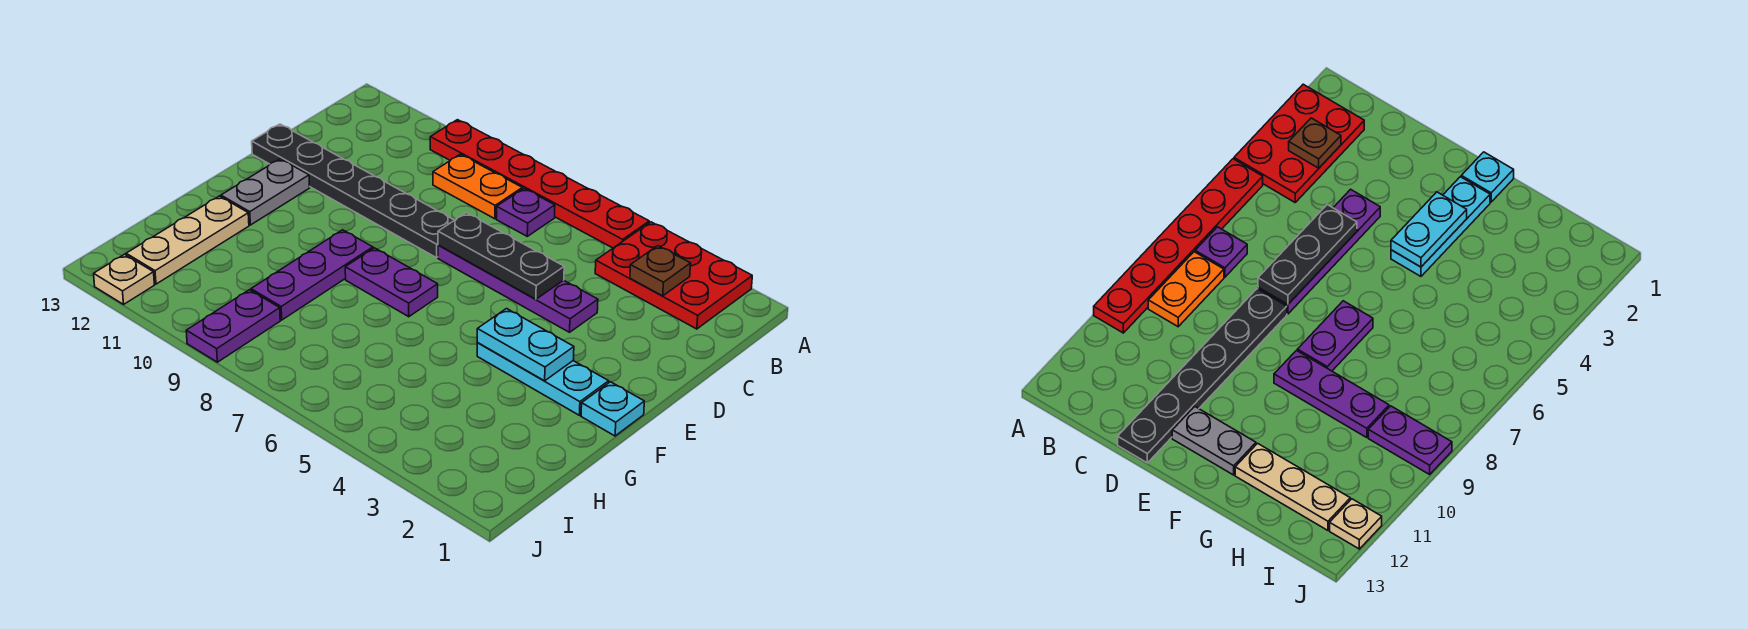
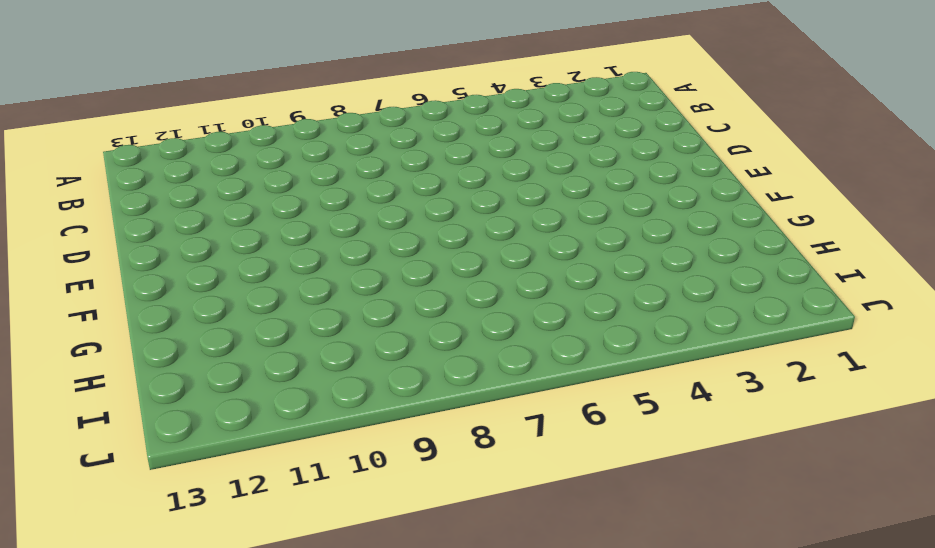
none -> red 2x3 plate [595,222,752,329]
none -> red 1x6 plate [430,120,649,248]
none -> purple 1x1 plate [496,189,555,236]

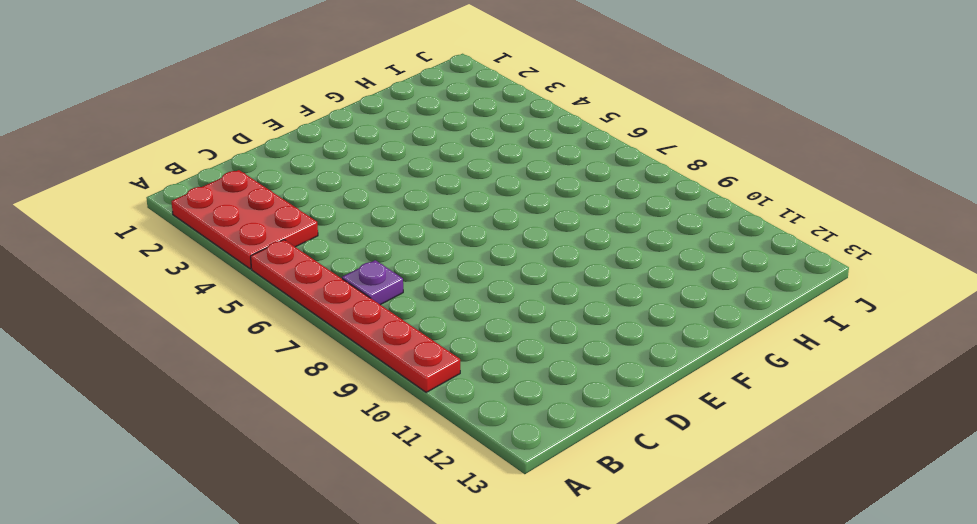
none -> orange 1x2 plate [433,154,522,219]
none -> purple 1x4 plate [438,245,598,332]
none -> black 1x6 plate [252,124,454,258]

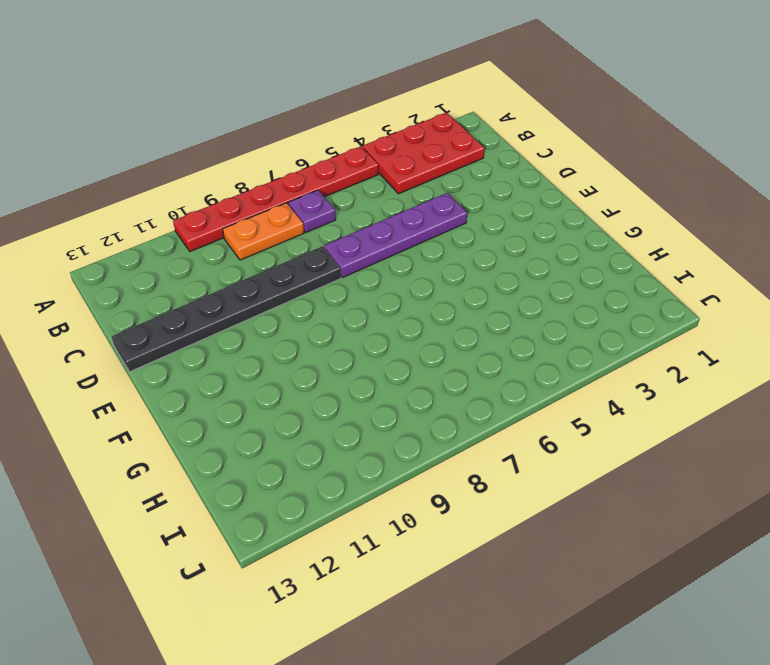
none -> grey 1x2 plate [221,159,310,225]
none -> cyan 1x1 plate [581,382,644,436]
none -> cyan 1x3 plate [477,343,609,415]

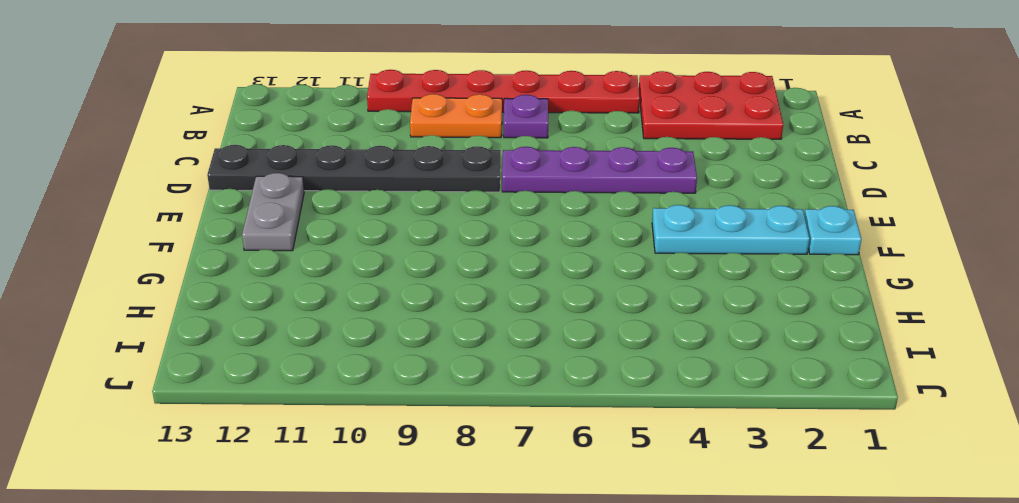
none -> purple 1x2 plate [345,248,438,317]
none -> purple 1x3 plate [251,230,373,320]
none -> tan 1x3 plate [126,196,249,284]

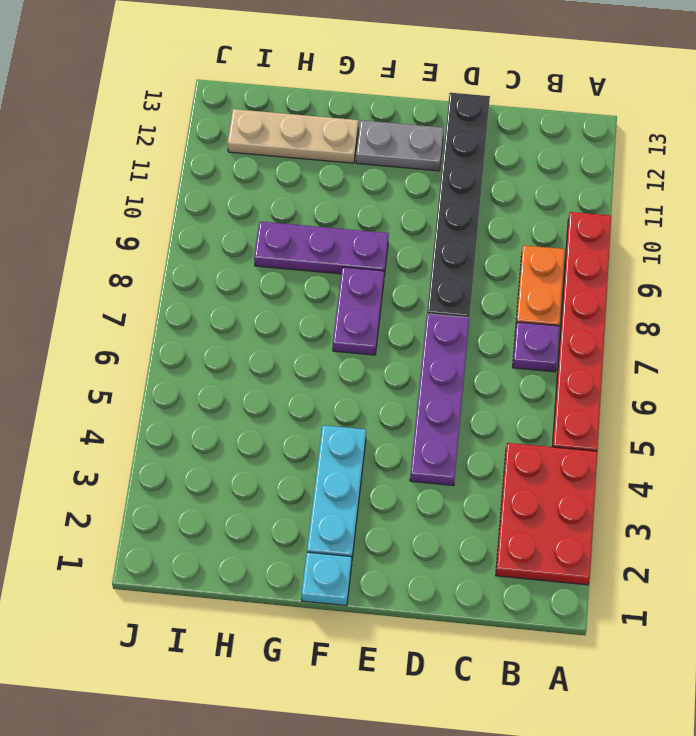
none -> purple 1x2 plate [186,290,280,362]
none -> tan 1x1 plate [94,254,154,304]
none -> brown 1x1 plate [630,246,691,296]

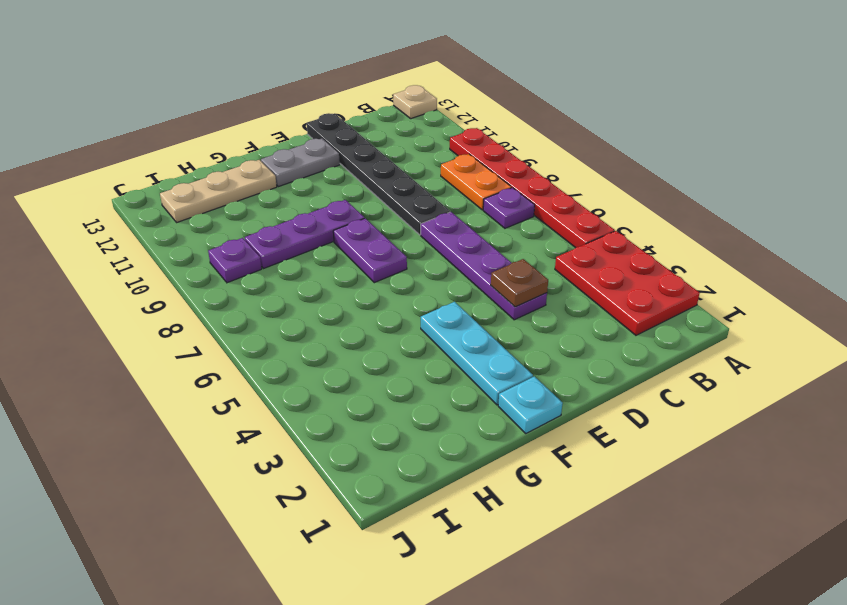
tan 1x1 plate [393,85,437,119] -> tan 1x1 plate moved to [94,254,154,304]
brown 1x1 plate [491,259,548,307] -> brown 1x1 plate moved to [630,246,691,296]
purple 1x1 plate [208,238,262,283] -> purple 1x2 plate [186,290,280,362]
none -> black 1x3 plate [438,213,564,299]
none -> cyan 1x2 plate [477,309,574,381]

